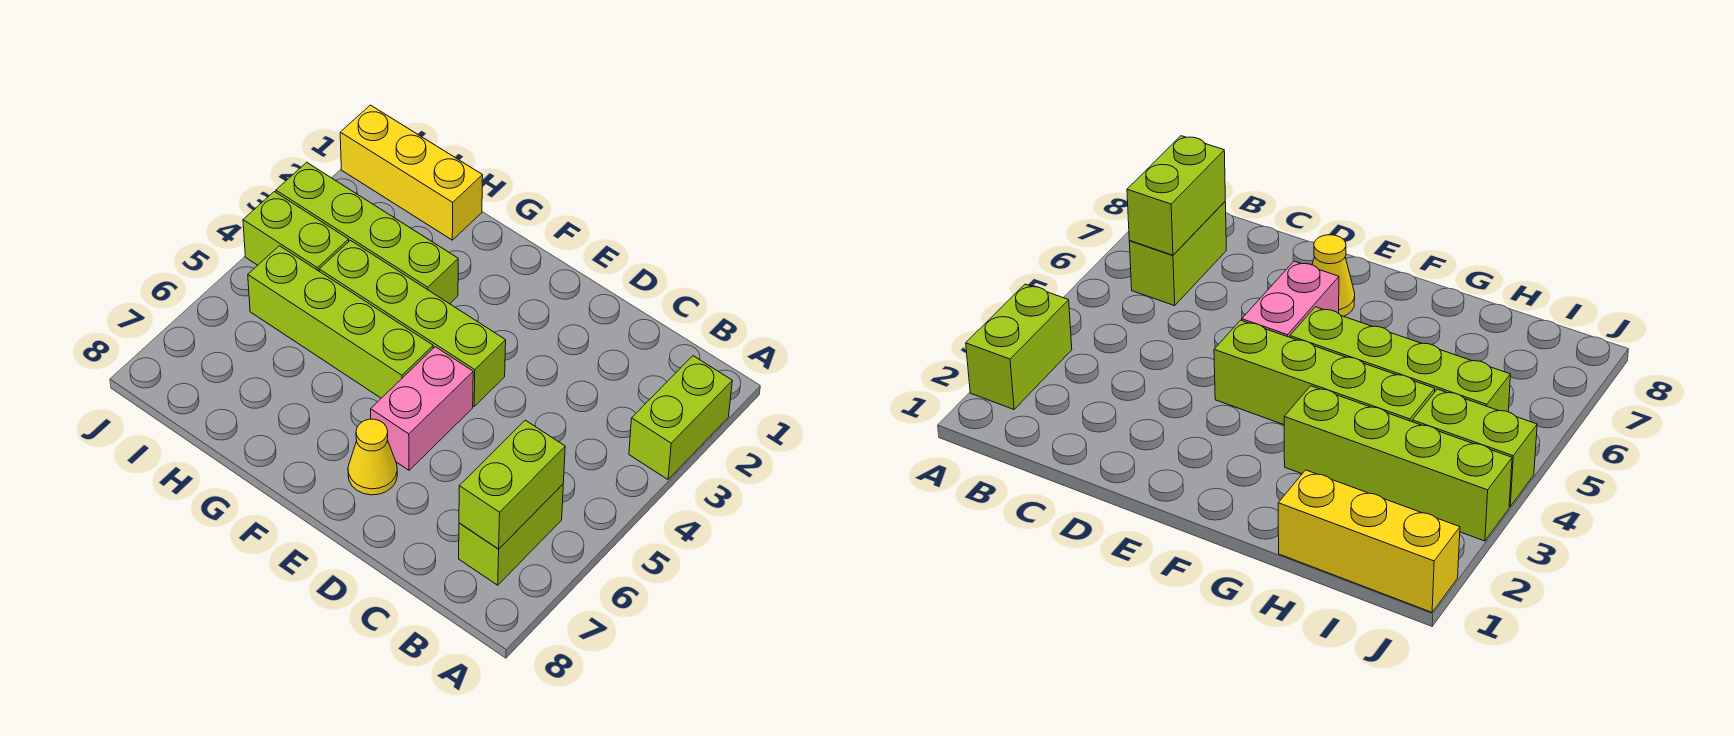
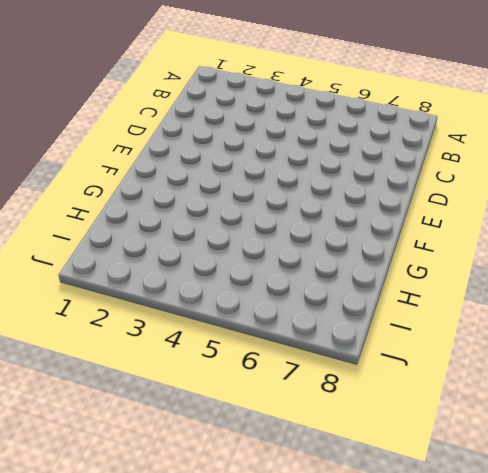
none -> lime 1x2 brick [629,356,732,479]
none -> lime 1x2 brick [459,484,563,585]

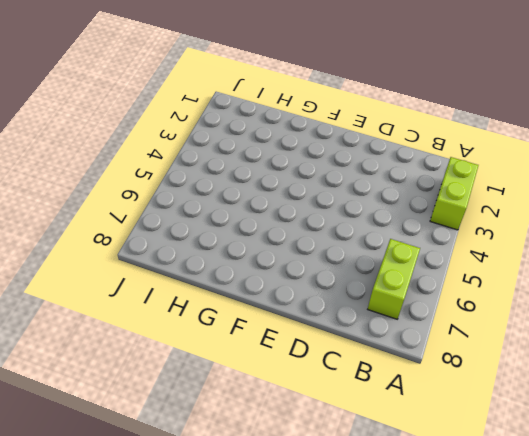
none -> lime 1x4 brick [319,240,506,406]
none -> pink 1x2 brick [371,347,473,470]

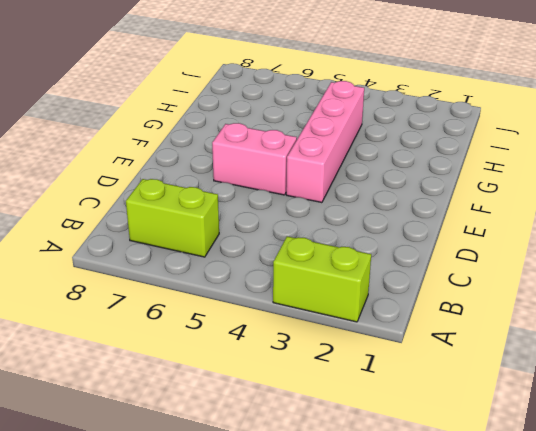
pink 1x4 brick [286,81,364,203] -> lime 1x4 brick [319,240,506,406]
none -> yellow 1x1 cone [348,419,397,495]
none -> lime 1x4 brick [248,246,433,398]

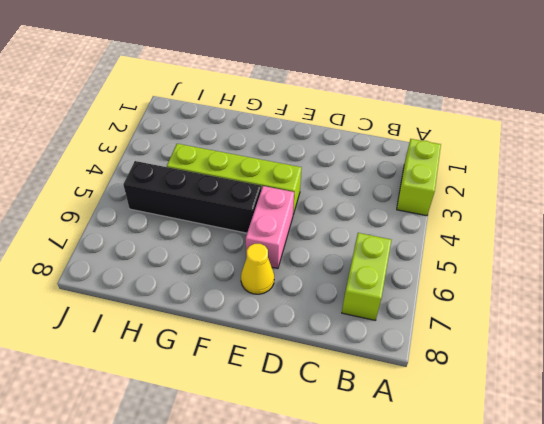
black 1x4 brick [123,161,261,233] -> lime 1x4 brick [248,246,433,398]
none -> lime 1x4 brick [276,162,458,304]
none -> yellow 1x3 brick [340,105,483,240]

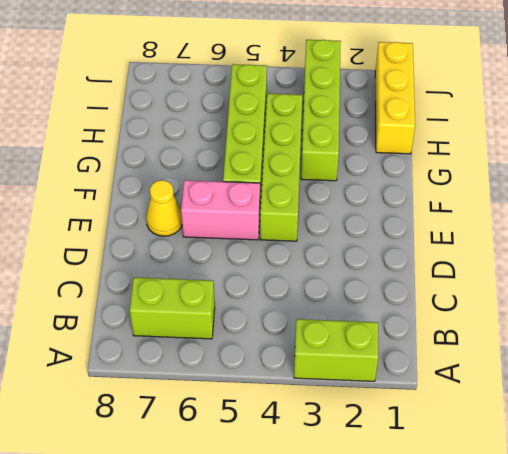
none -> lime 1x2 brick [243,192,349,271]
none -> lime 1x2 brick [459,420,565,549]

